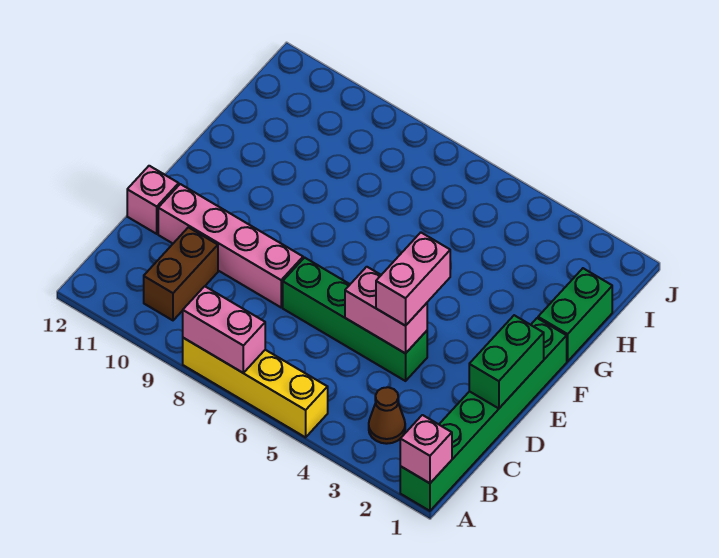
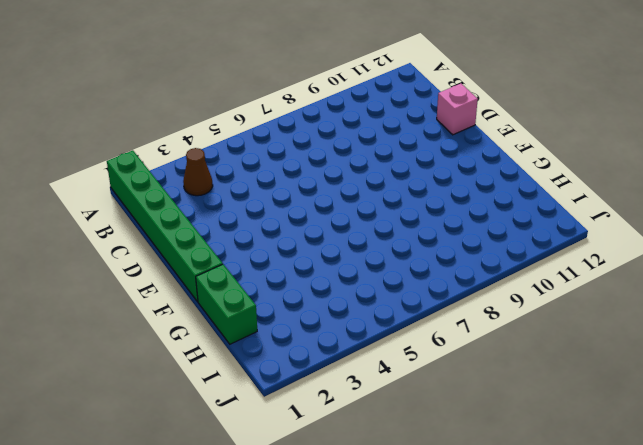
none -> yellow 1x4 brick [183,338,328,437]
none -> brown 1x2 brick [144,227,218,320]
none -> green 1x4 brick [283,258,427,381]

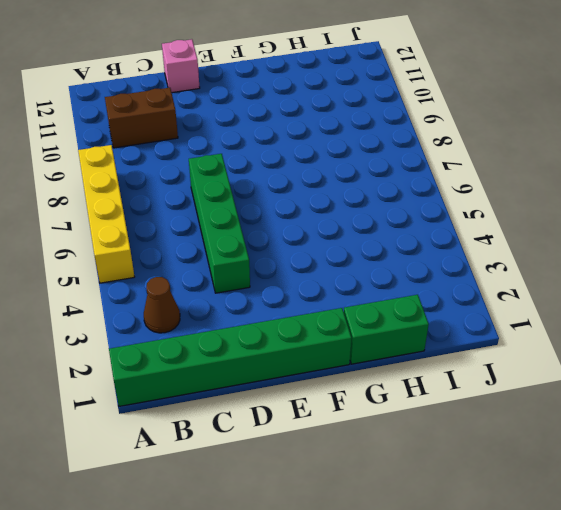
none -> pink 1x4 brick [158,184,303,307]
none -> pink 1x1 brick [400,415,452,483]
none -> pink 1x2 brick [183,286,265,373]

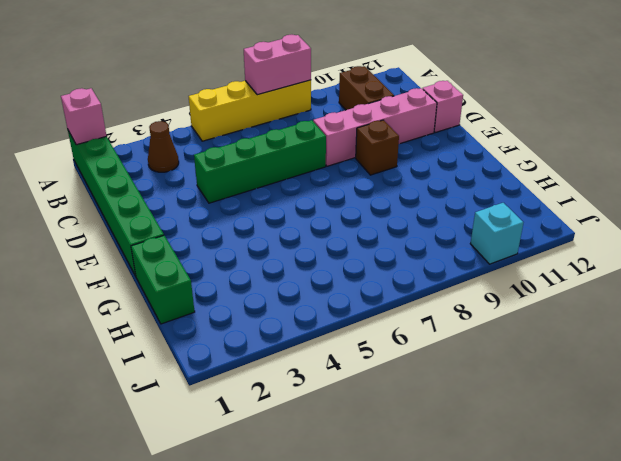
brown 1x1 brick [356,120,399,175] -> none
cyan 1x1 brick [470,203,523,264] -> none
none -> green 1x2 brick [469,315,544,408]
none -> pink 1x2 brick [345,267,427,353]
none -> pink 1x2 brick [376,233,450,326]

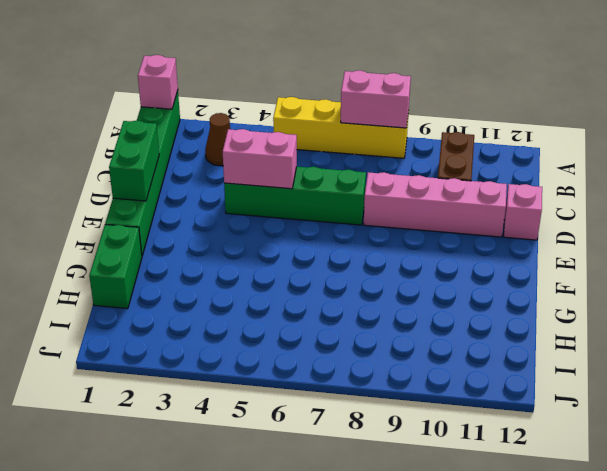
none -> pink 1x2 brick [376,233,450,326]

